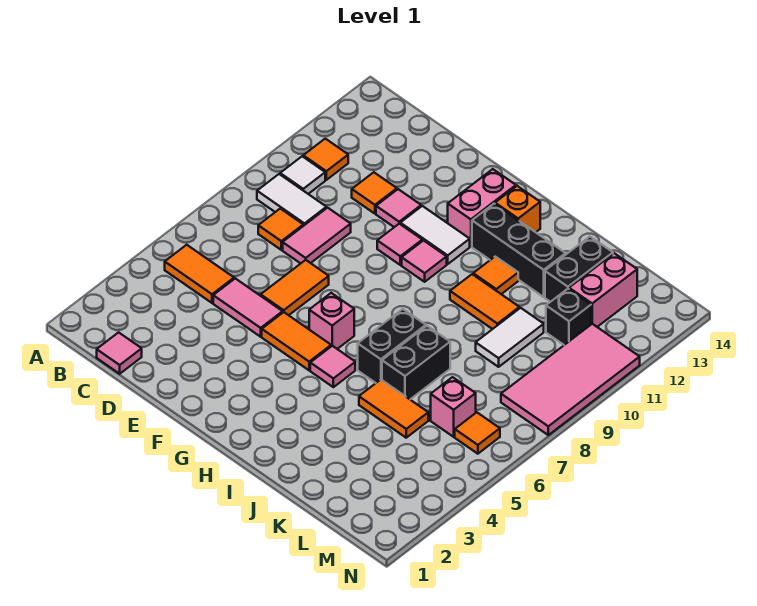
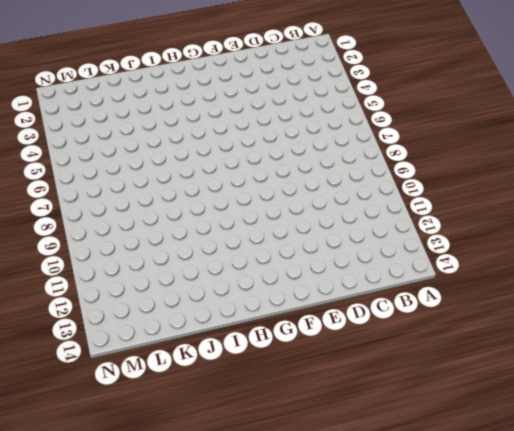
none -> orange 1x2 tile [165,245,234,303]
none -> white 1x2 tile [257,174,326,226]
none -> white 1x1 tile [280,156,325,194]
none -> orange 1x1 tile [303,139,348,180]

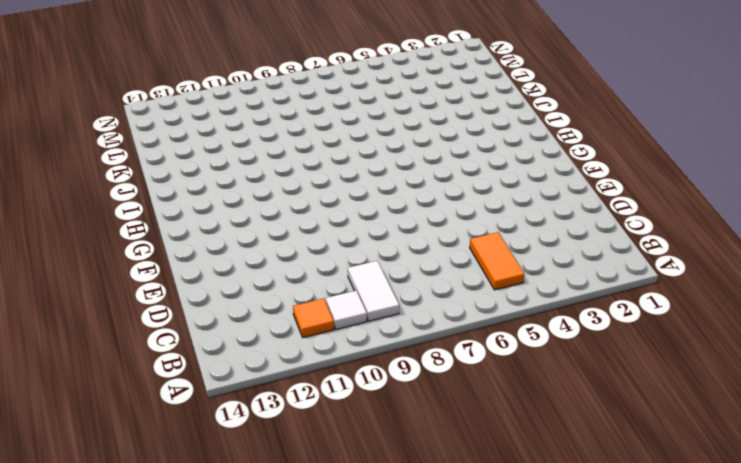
none -> pink 1x1 tile [97,332,142,374]
none -> orange 1x1 tile [258,209,303,250]
none -> pink 1x2 tile [213,278,283,337]
none -> pink 1x2 tile [283,208,351,264]

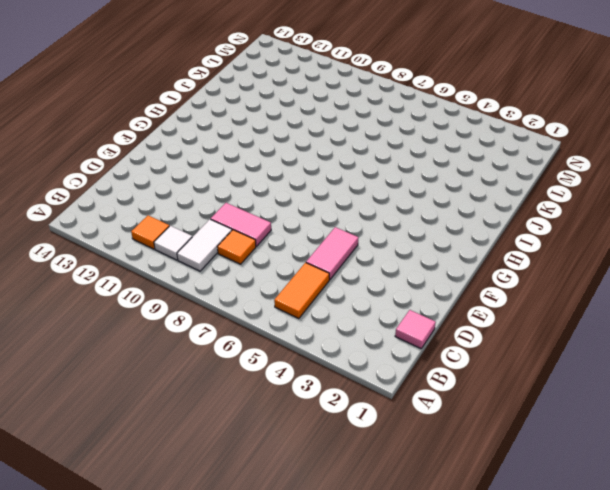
none -> orange 1x1 tile [352,172,397,214]
none -> orange 1x2 tile [261,260,329,315]
none -> pink 1x1 tile [376,189,421,227]
none -> orange 1x2 tile [262,312,331,370]

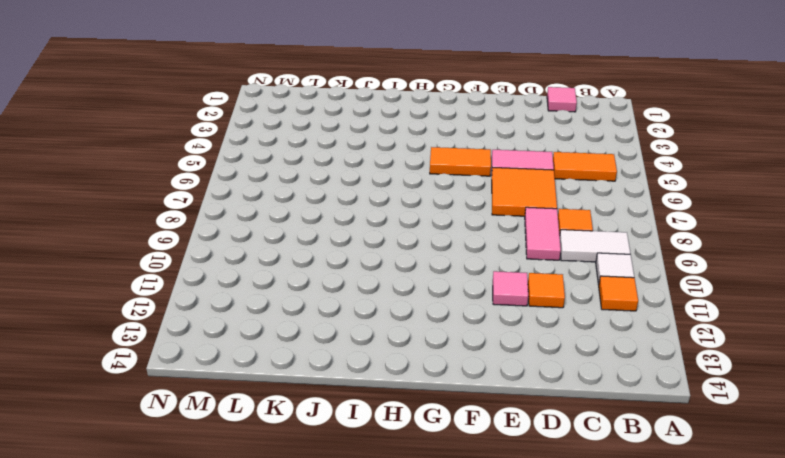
orange 2x2 tile [492,167,557,216] -> orange 1x2 tile [261,260,329,315]
none -> pink 1x1 tile [377,224,422,265]
none -> white 1x2 tile [400,206,470,264]
none -> pink 1x1 brick [309,293,354,349]
none -> pink 1x1 tile [402,241,447,282]

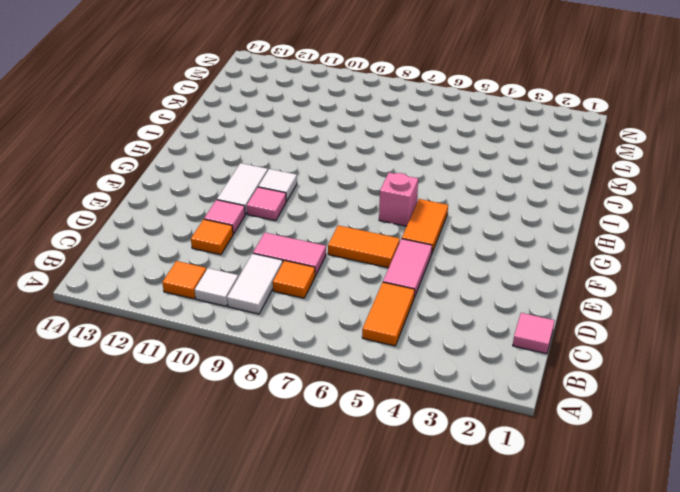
white 1x1 tile [258,169,297,201] -> pink 1x1 tile [402,241,447,282]
none -> pink 1x2 brick [448,169,516,246]
none -> pink 1x1 tile [310,346,355,387]
none -> black 1x3 brick [472,204,566,297]
none -> orange 1x1 brick [495,186,540,232]

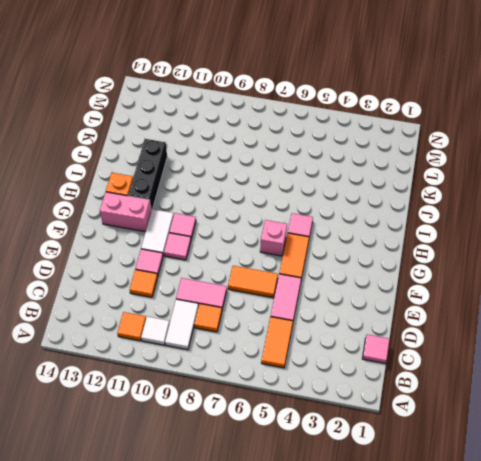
none -> black 1x2 brick [358,309,426,383]
none -> orange 1x2 tile [450,274,519,329]
none -> orange 1x1 tile [473,257,518,294]
none -> orange 1x2 tile [359,380,428,438]

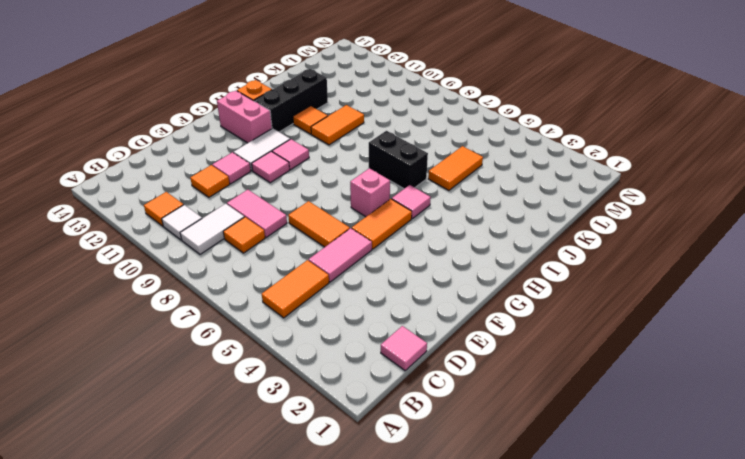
none -> black 1x2 brick [382,326,450,399]
none -> white 1x2 tile [476,308,544,367]
none -> black 1x2 brick [545,237,613,302]
none -> pink 1x1 brick [431,377,476,437]

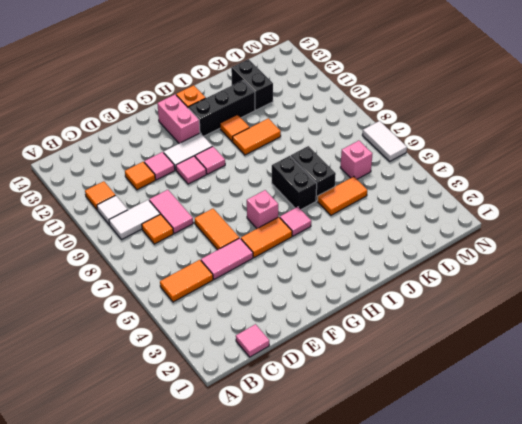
white 1x2 tile [362,121,407,161] -> white 1x2 tile moved to [476,308,544,367]
none -> black 1x1 brick [546,289,591,345]
none -> pink 1x2 brick [569,253,637,327]
none -> orange 1x1 tile [455,412,500,454]
none -> pink 2x4 tile [501,324,640,435]

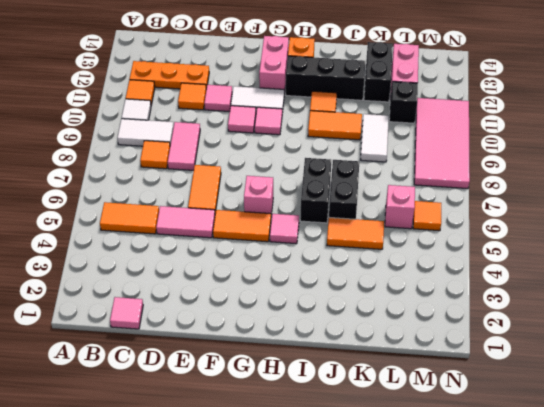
orange 1x3 plate [130,61,209,89] -> none

